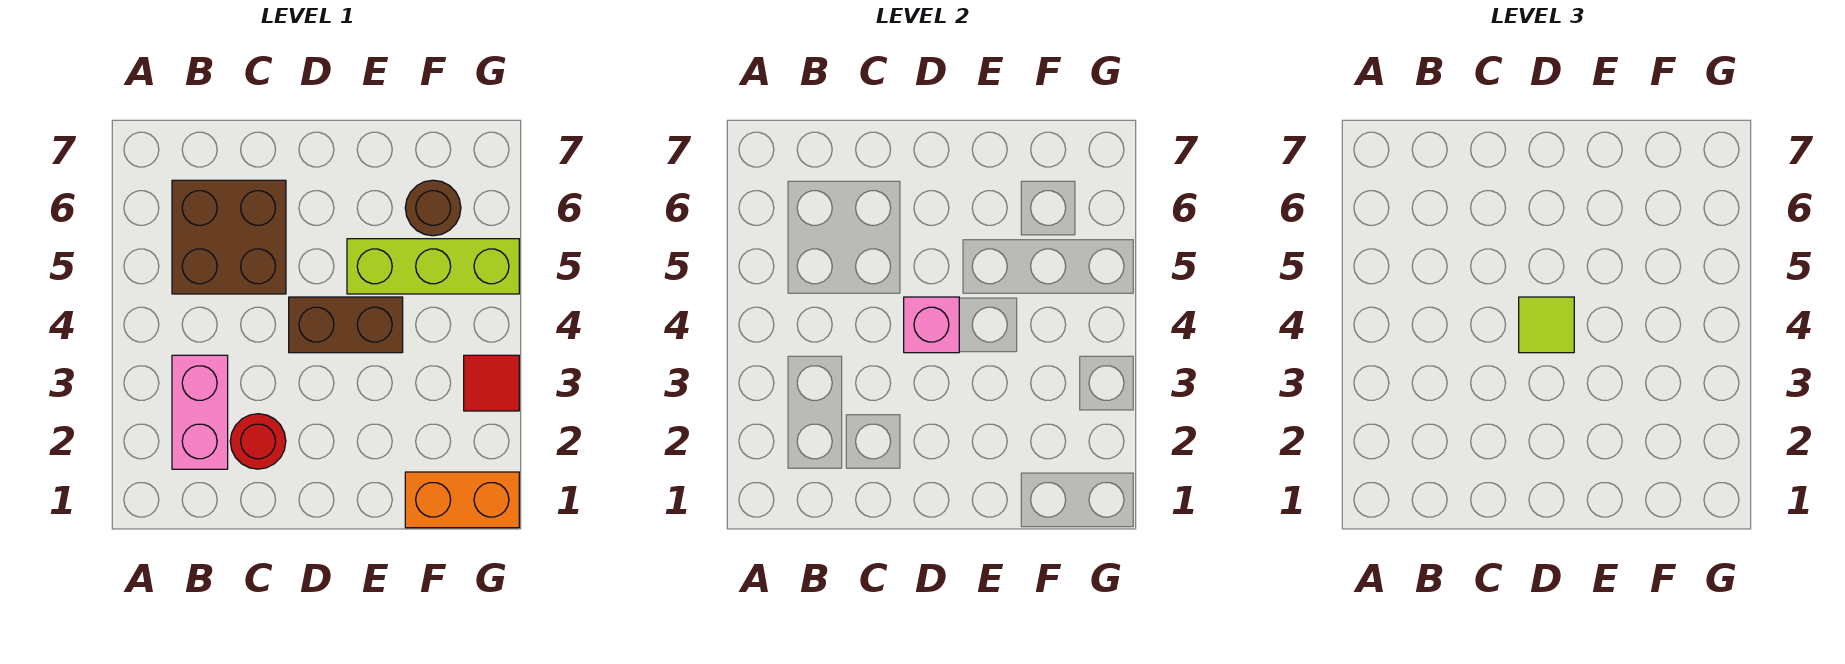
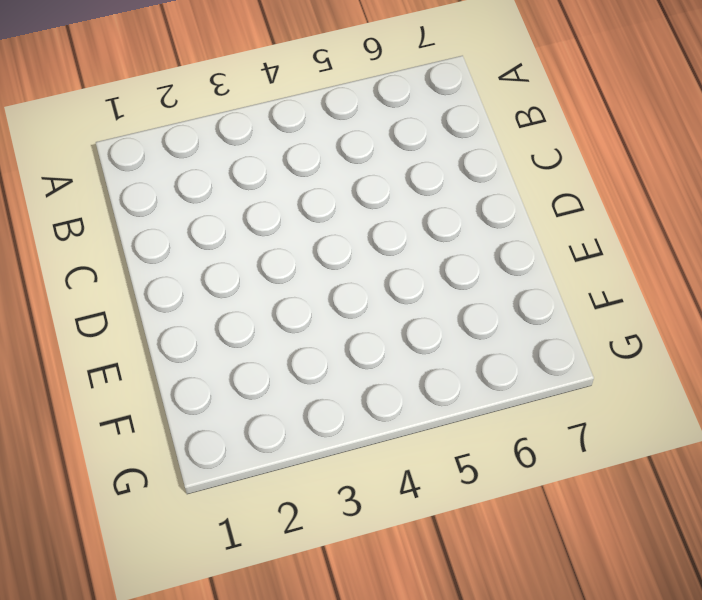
none -> pink 1x2 brick [172,355,228,469]
none -> brown 2x2 brick [172,180,286,294]

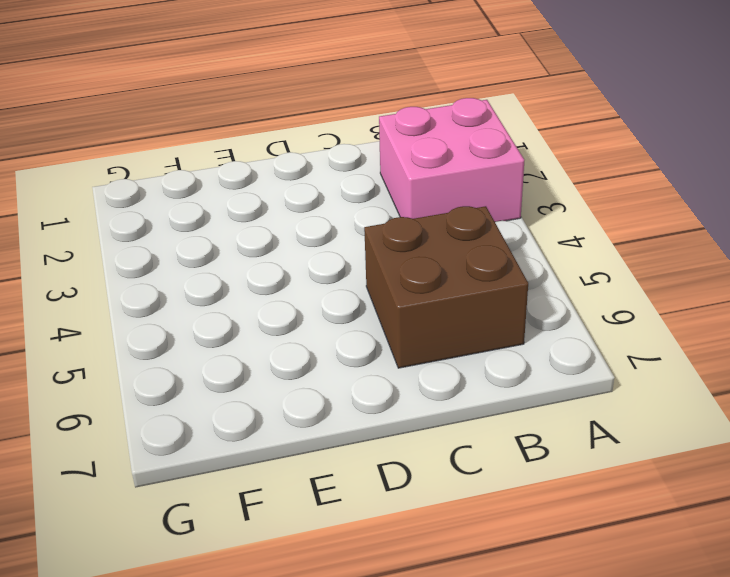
pink 2x2 brick [379,98,524,222] -> pink 1x2 brick [172,355,228,469]
none -> red 1x1 round brick [230,414,286,469]
none -> brown 1x2 brick [289,297,403,353]

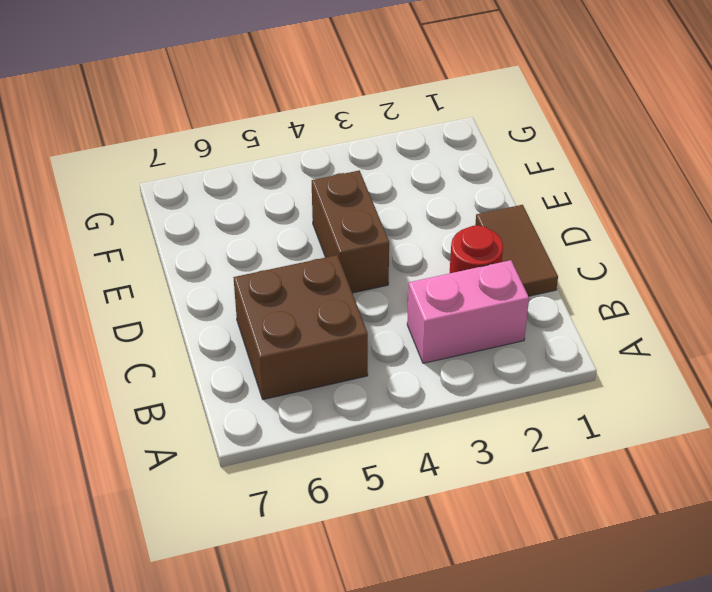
brown 1x2 tile [475,205,558,296] -> none
none -> lime 1x3 brick [347,239,519,294]
none -> orange 1x2 brick [405,472,519,528]

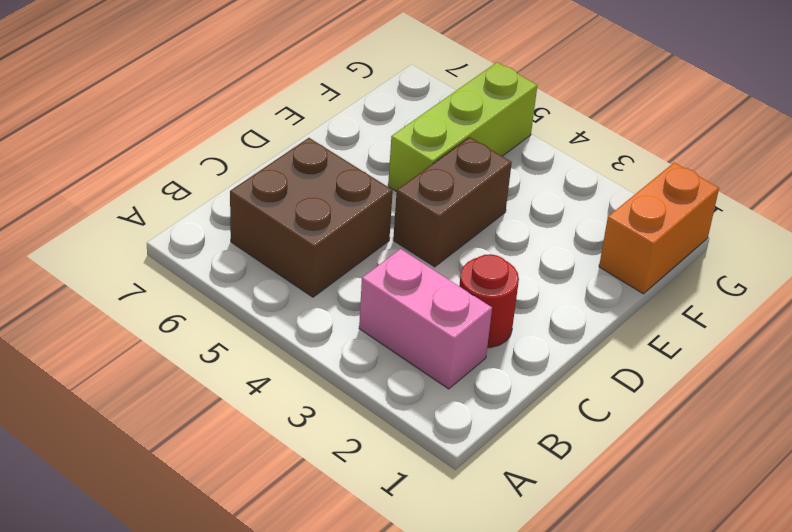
none -> brown 1x1 round brick [405,180,461,236]
none -> red 1x1 tile [464,355,519,411]

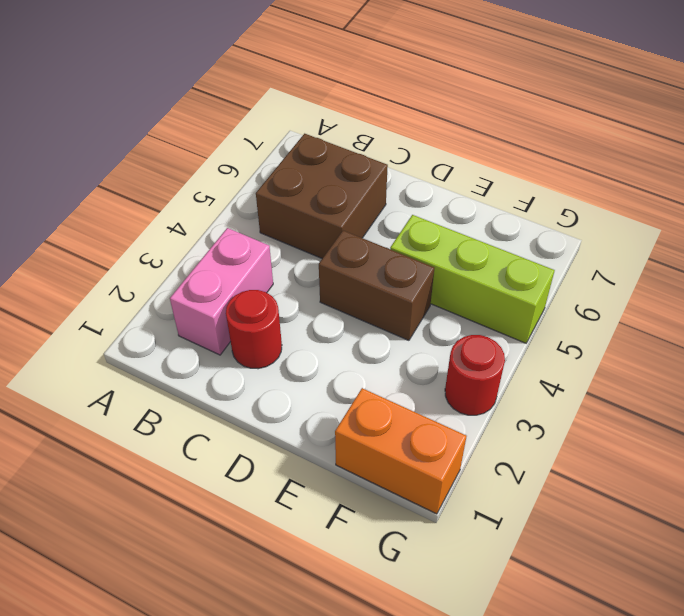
red 1x1 round brick [445,335,505,415] -> red 1x1 tile [464,355,519,411]
none -> brown 1x1 round brick [405,180,461,236]
none -> pink 1x1 brick [904,297,959,353]

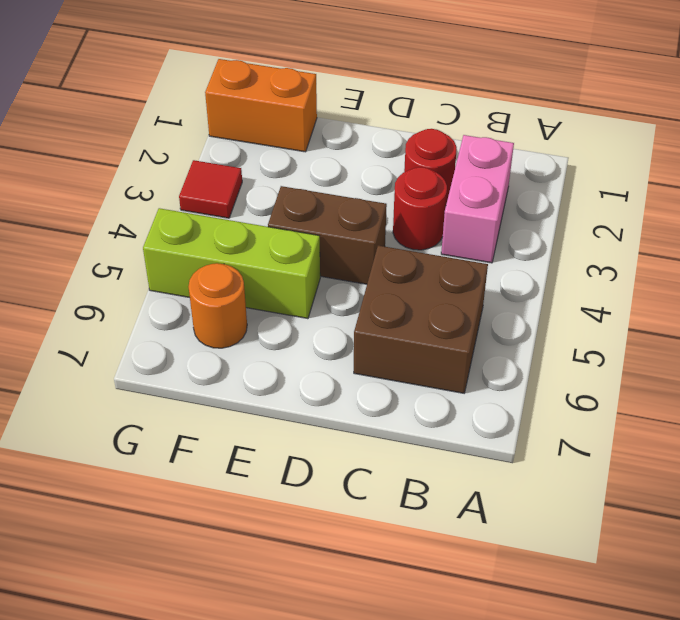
red 1x1 round brick [393,167,447,250] -> none
orange 1x1 round brick [188,263,247,348] -> brown 1x1 round brick [405,180,461,236]
none -> pink 1x1 brick [904,297,959,353]
none -> lime 1x1 tile [1519,297,1574,353]

